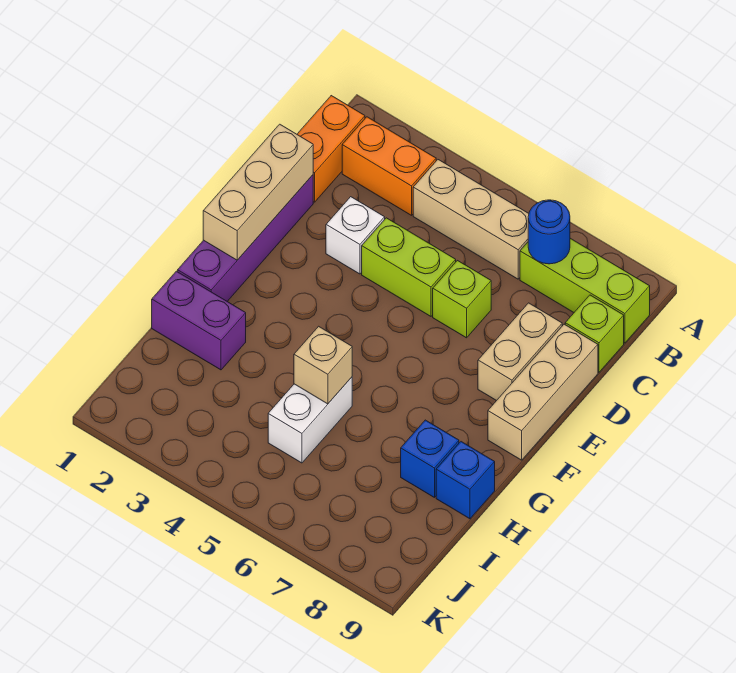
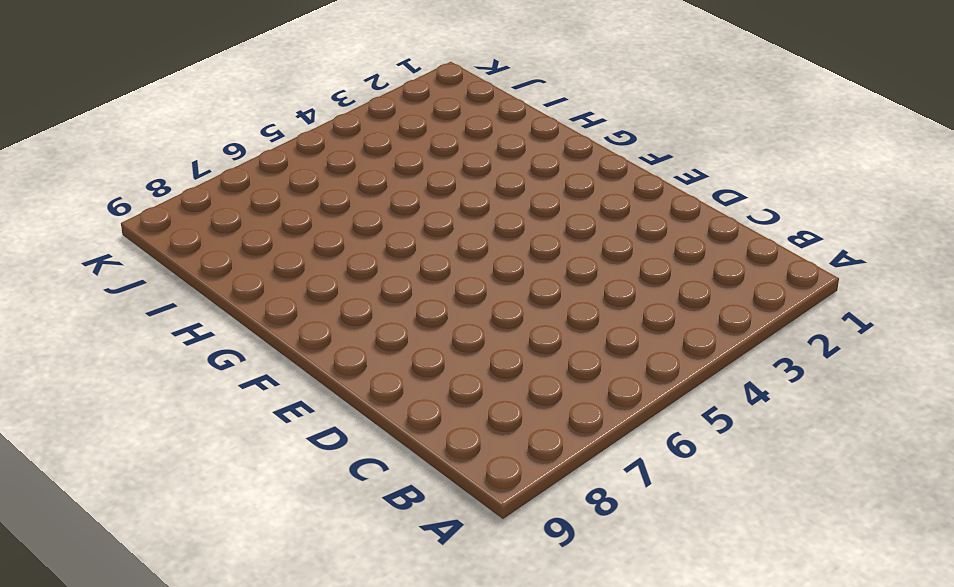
none -> orange 1x2 brick [297,96,365,202]
none -> orange 1x2 brick [342,117,436,215]
none -> tan 1x3 brick [413,160,529,279]

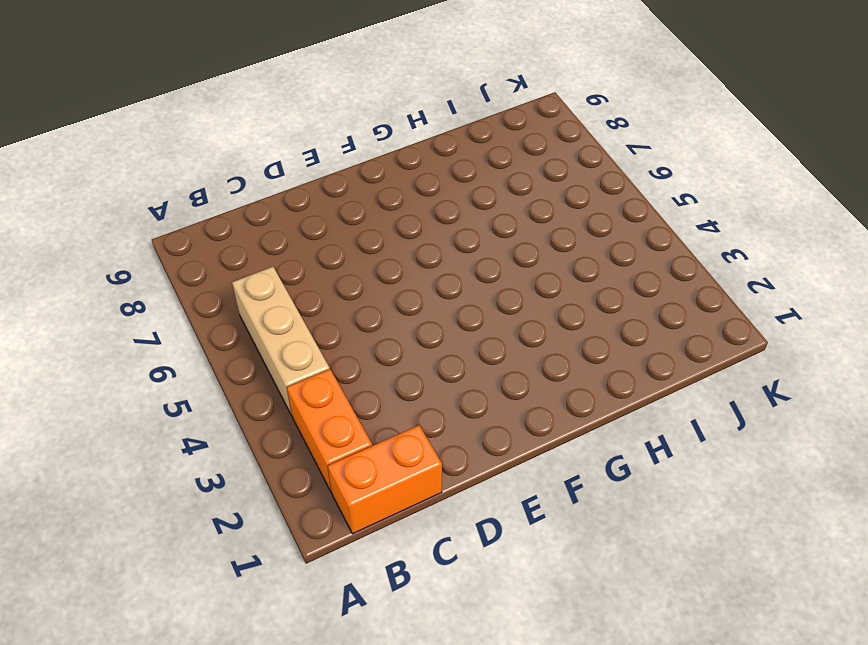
none -> lime 1x3 brick [520,238,650,343]
none -> lime 1x1 brick [565,295,624,372]
none -> purple 1x4 brick [178,175,313,301]

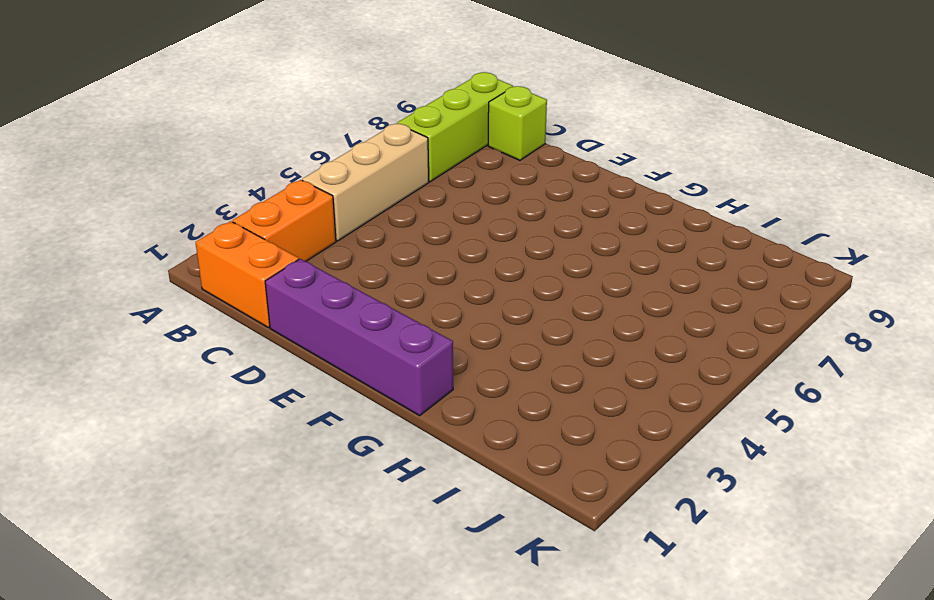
none -> white 1x1 brick [326,197,385,274]
none -> lime 1x2 brick [362,218,456,316]
none -> lime 1x1 brick [433,261,491,338]

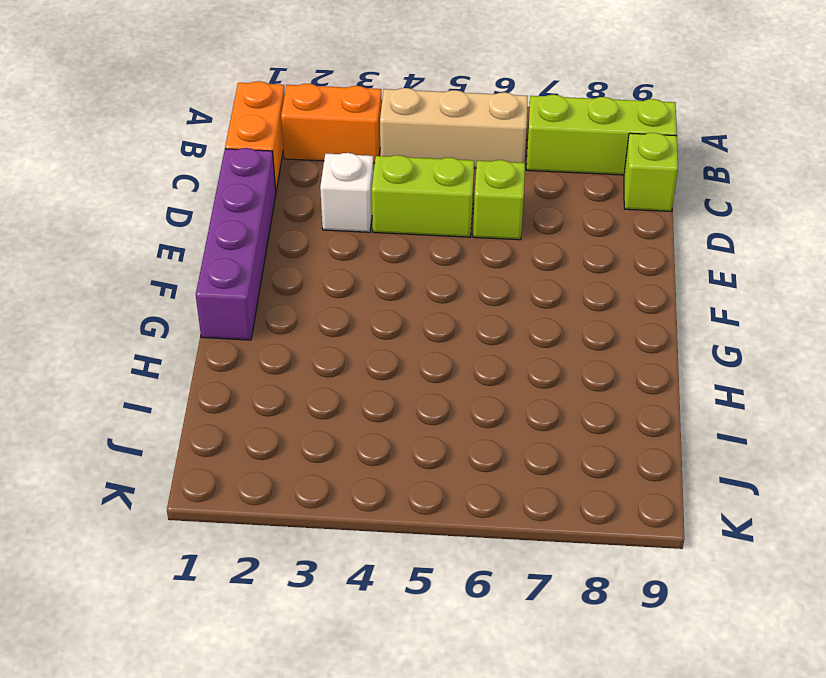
none -> tan 1x2 brick [478,303,562,401]
none -> tan 1x3 brick [488,324,598,460]
none -> purple 1x2 brick [152,271,246,370]

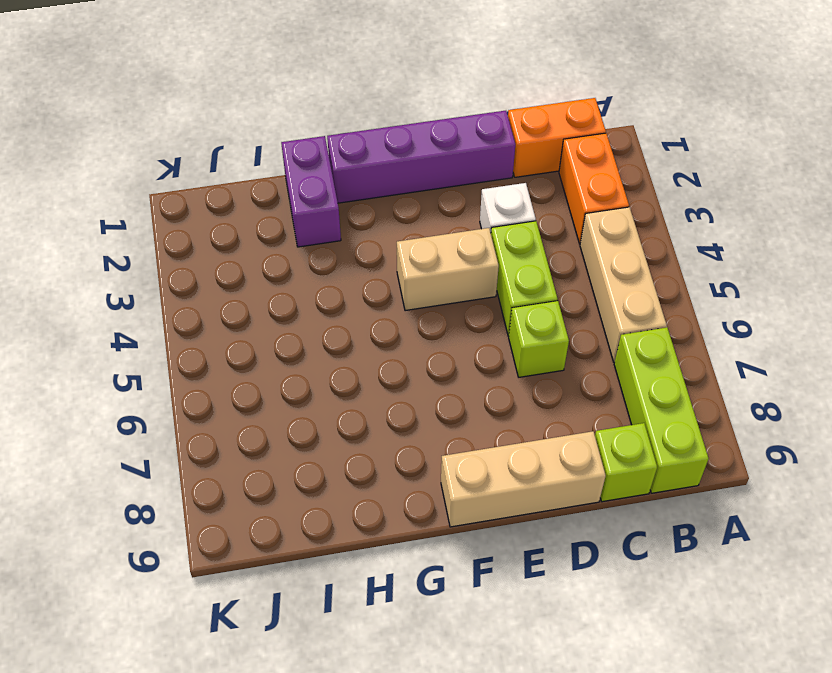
tan 1x2 brick [397,228,499,311] -> tan 1x2 brick moved to [478,303,562,401]
none -> white 1x2 brick [268,377,352,463]
none -> blue 1x1 brick [401,420,459,498]
none -> blue 1x1 brick [436,442,495,519]

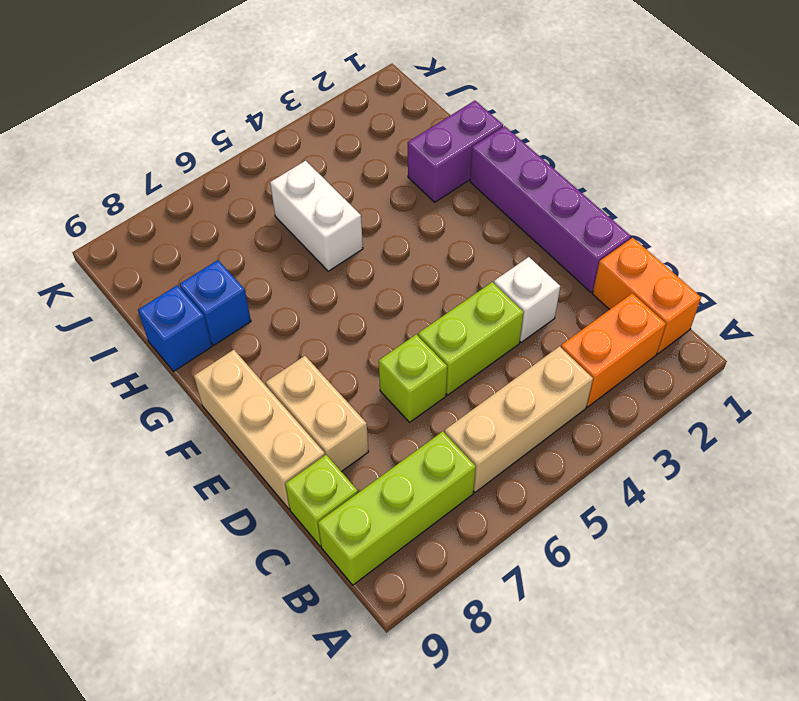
none -> blue 1x1 round brick [528,200,570,264]
none -> tan 1x3 brick [203,124,313,260]
none -> tan 1x1 brick [294,326,352,404]

